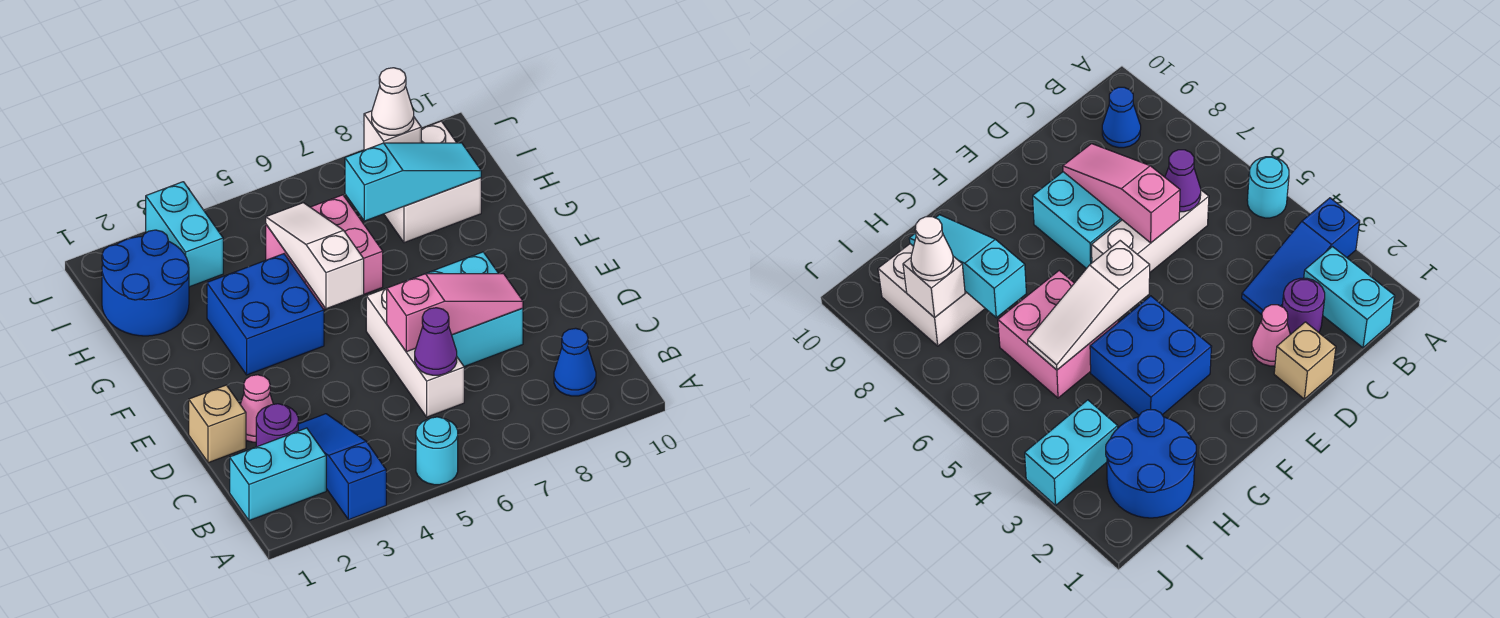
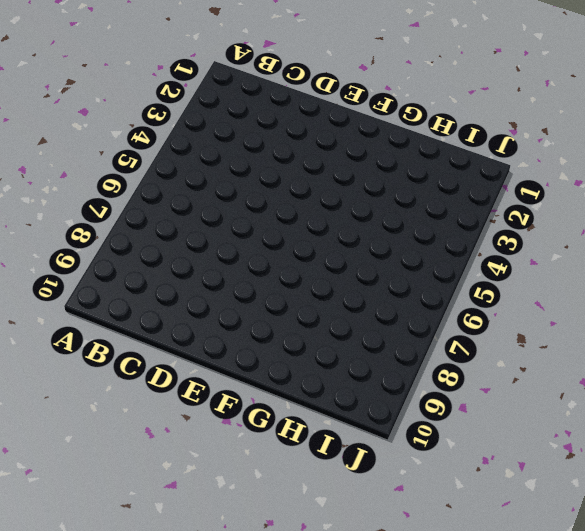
none -> blue 1x3 slope [298,414,386,520]
none -> cyan 1x1 round brick [416,417,458,485]
none -> cyan 1x2 brick [230,428,326,521]

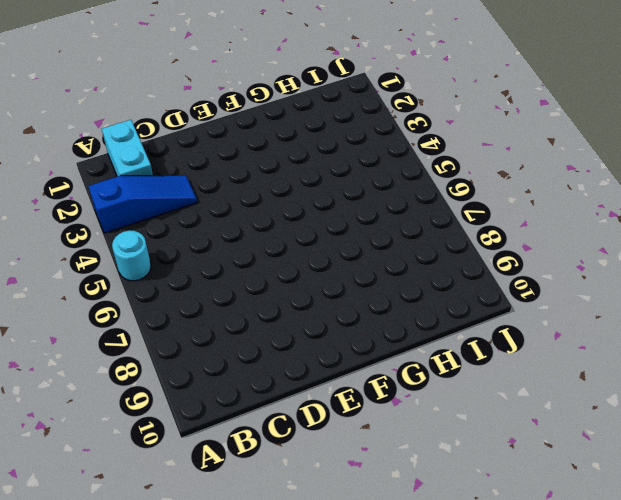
none -> blue 1x1 cone [554,328,596,396]
none -> purple 1x1 round brick [256,404,298,447]
none -> white 1x3 brick [366,288,464,417]

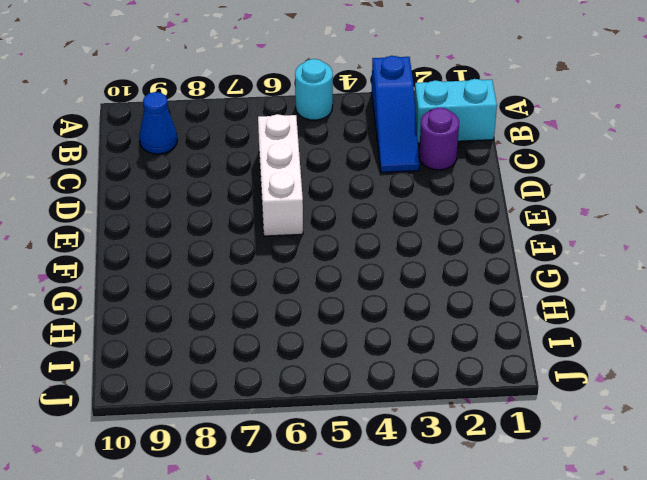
none -> tan 1x1 brick [189,385,246,463]
none -> pink 1x1 cone [240,375,273,442]
none -> cyan 2x2 brick [426,252,523,366]

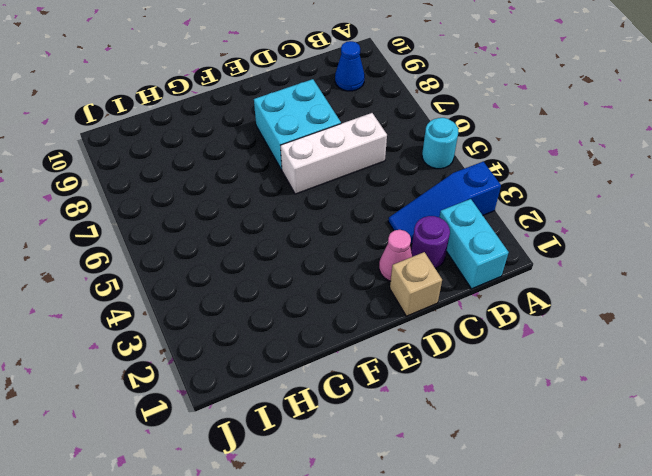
none -> blue 2x2 brick [207,254,324,375]
none -> pink 2x2 brick [266,195,383,309]
none -> blue 2x2 round brick [102,230,189,336]

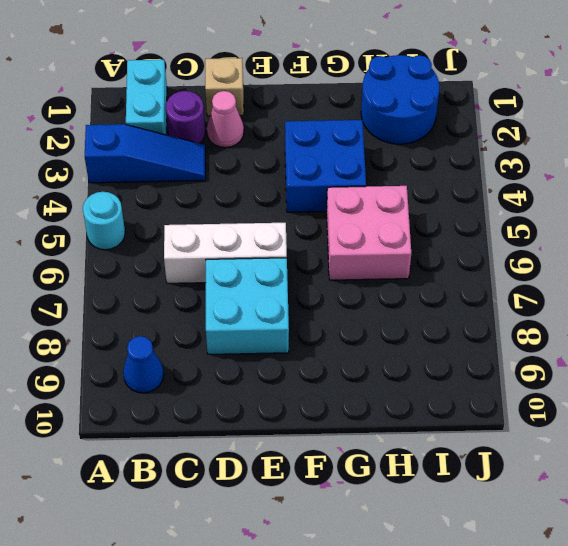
none -> white 2x2 brick [384,121,481,243]
none -> cyan 1x2 brick [146,182,223,287]
none -> purple 1x1 cone [415,308,457,375]

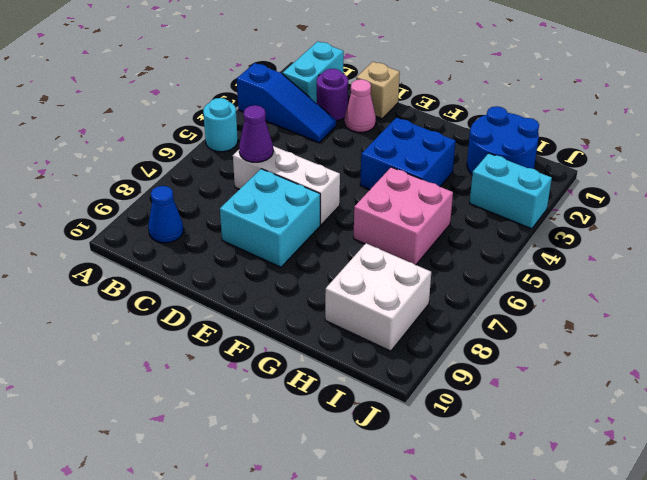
none -> pink 1x3 slope [387,274,523,352]
none -> white 1x3 slope [266,203,364,309]
none -> cyan 1x3 slope [345,143,481,221]

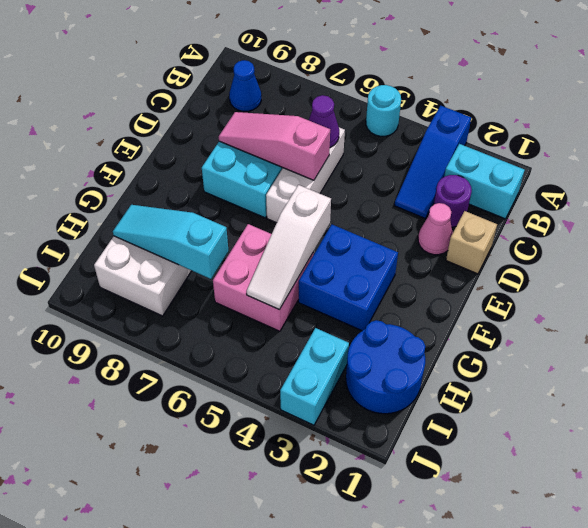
none -> white 1x1 brick [364,111,421,150]
none -> white 1x1 cone [372,68,414,135]

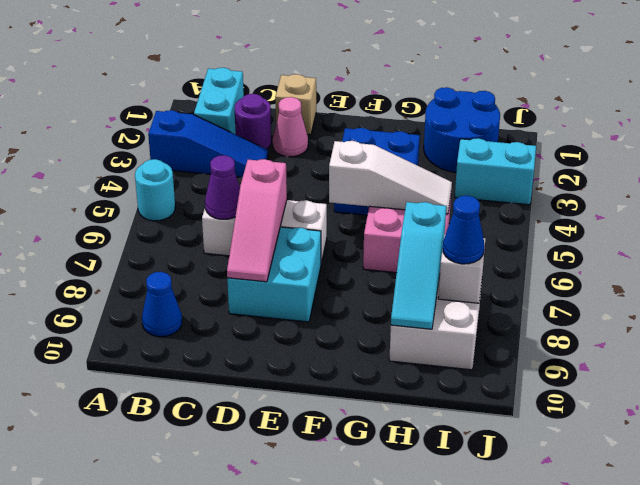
blue 1x1 cone [443,196,485,264] -> white 1x1 cone [372,68,414,135]

